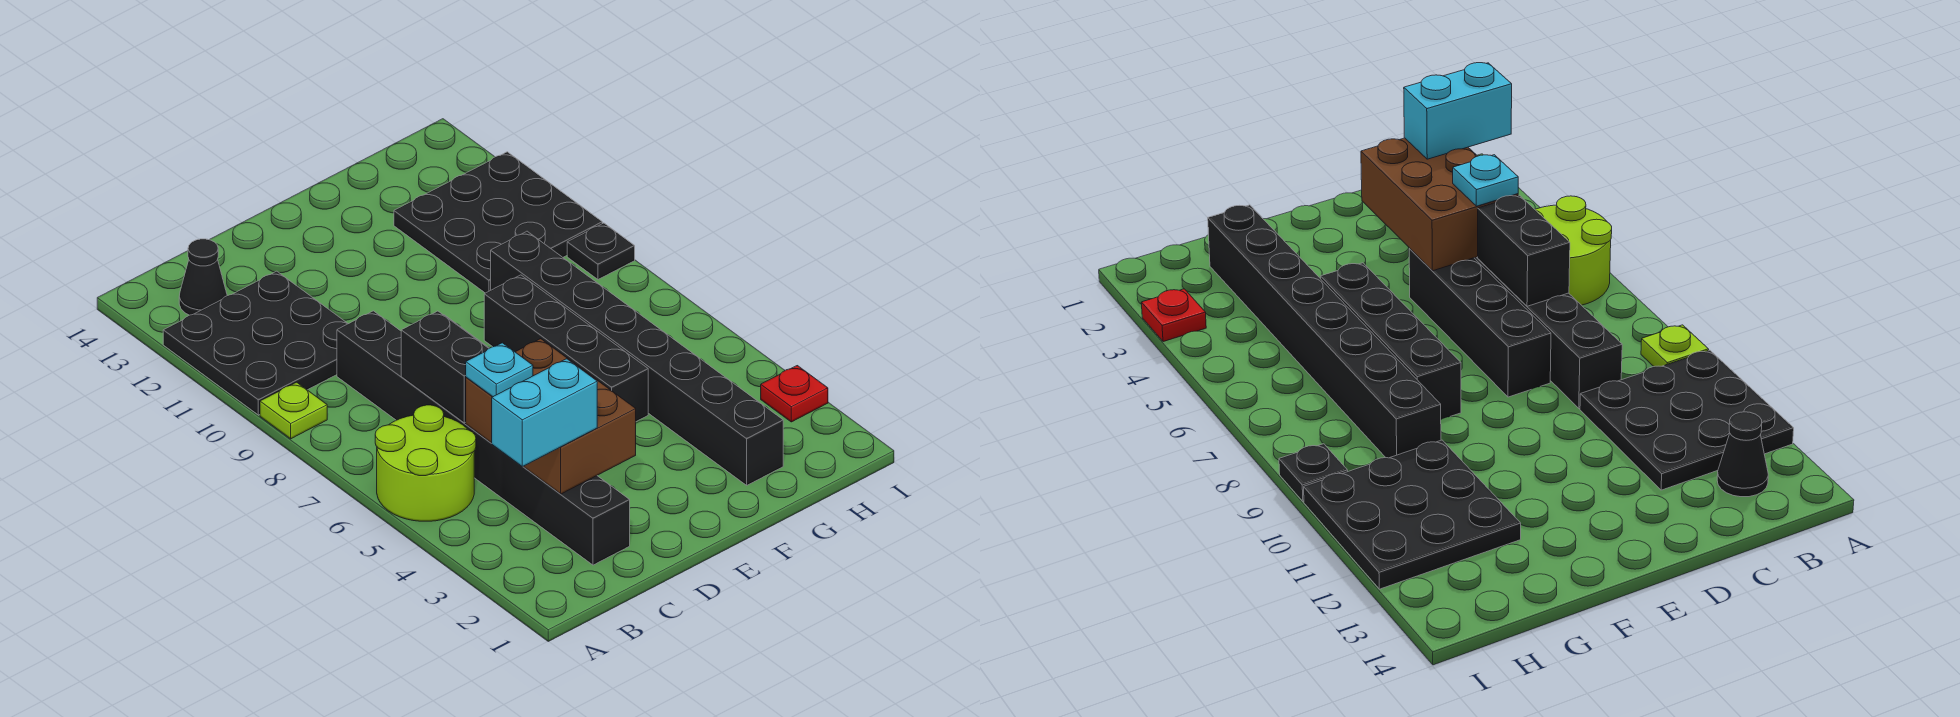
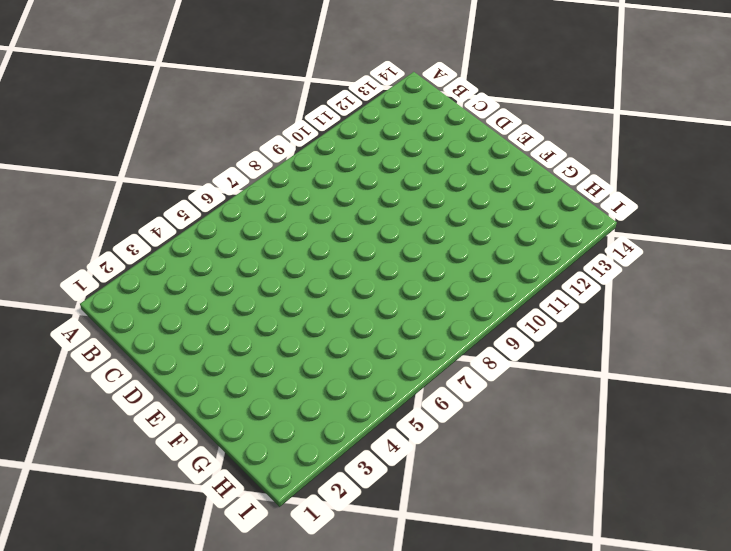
none -> lime 2x2 round brick [375,405,476,521]
none -> lime 1x1 plate [260,382,327,439]
none -> black 3x3 plate [163,271,348,415]

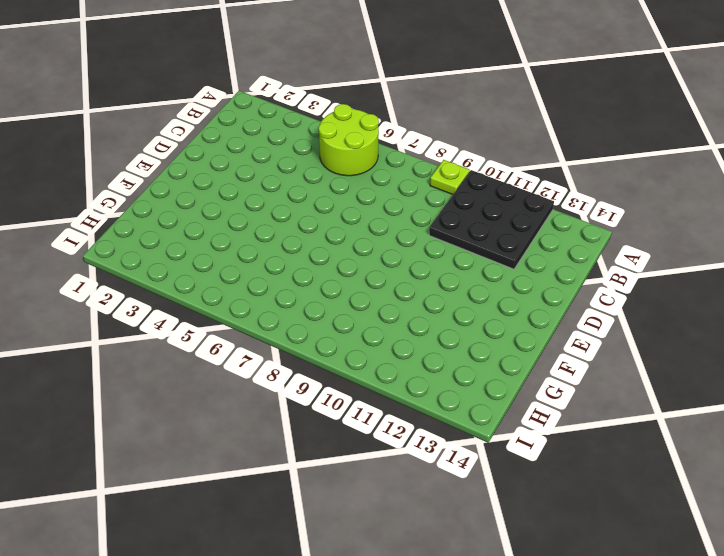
none -> black 1x1 cone [179,239,227,315]
none -> black 1x8 brick [337,311,630,565]
none -> black 1x4 brick [1409,249,1551,397]

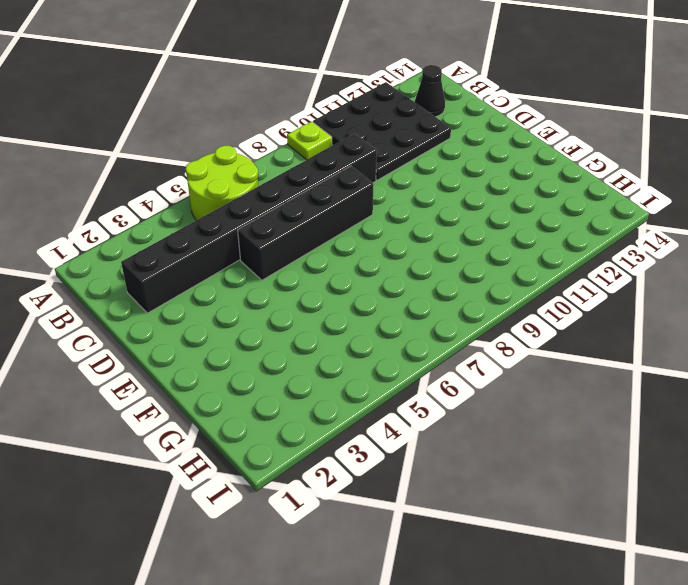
none -> black 1x4 brick [484,275,648,422]
none -> black 1x8 brick [491,231,783,485]
none -> black 3x3 plate [394,152,602,293]

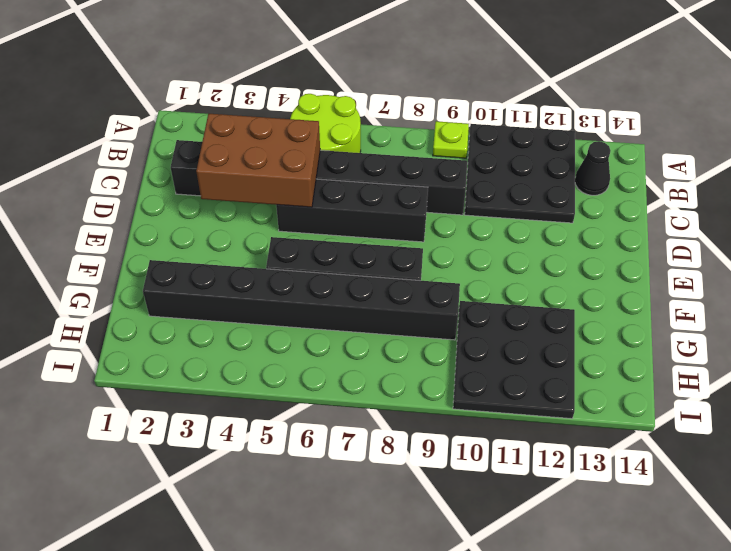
none -> red 1x1 plate [761,366,828,422]
none -> black 1x1 plate [567,223,635,280]
none -> black 1x2 brick [401,311,489,423]

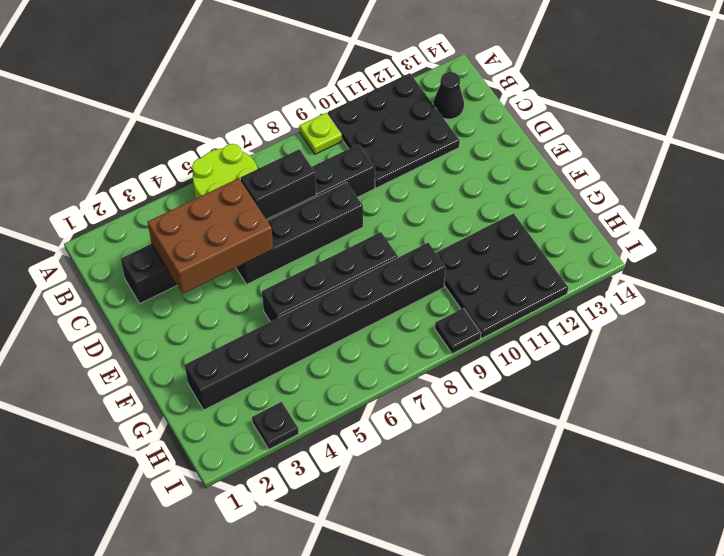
black 1x1 plate [252,402,299,449] -> red 1x1 plate [761,366,828,422]
none -> cyan 1x2 brick [491,359,597,467]
none -> cyan 1x1 plate [466,343,533,397]

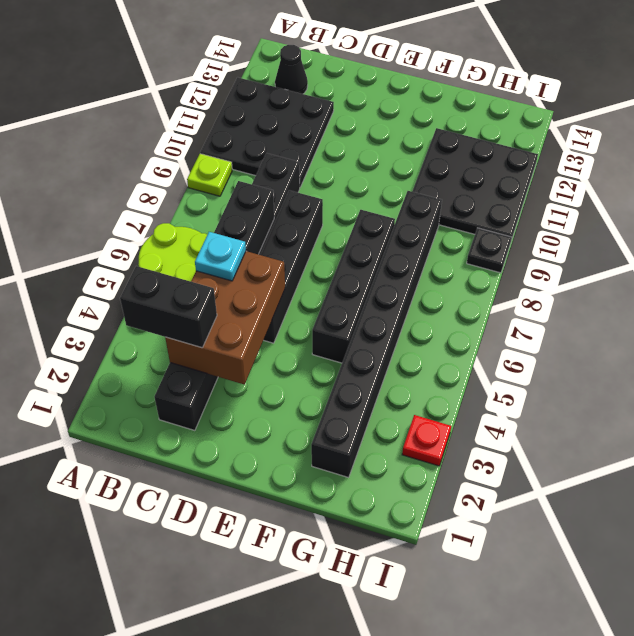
black 1x2 brick [120,266,217,348] -> cyan 1x2 brick [491,359,597,467]

